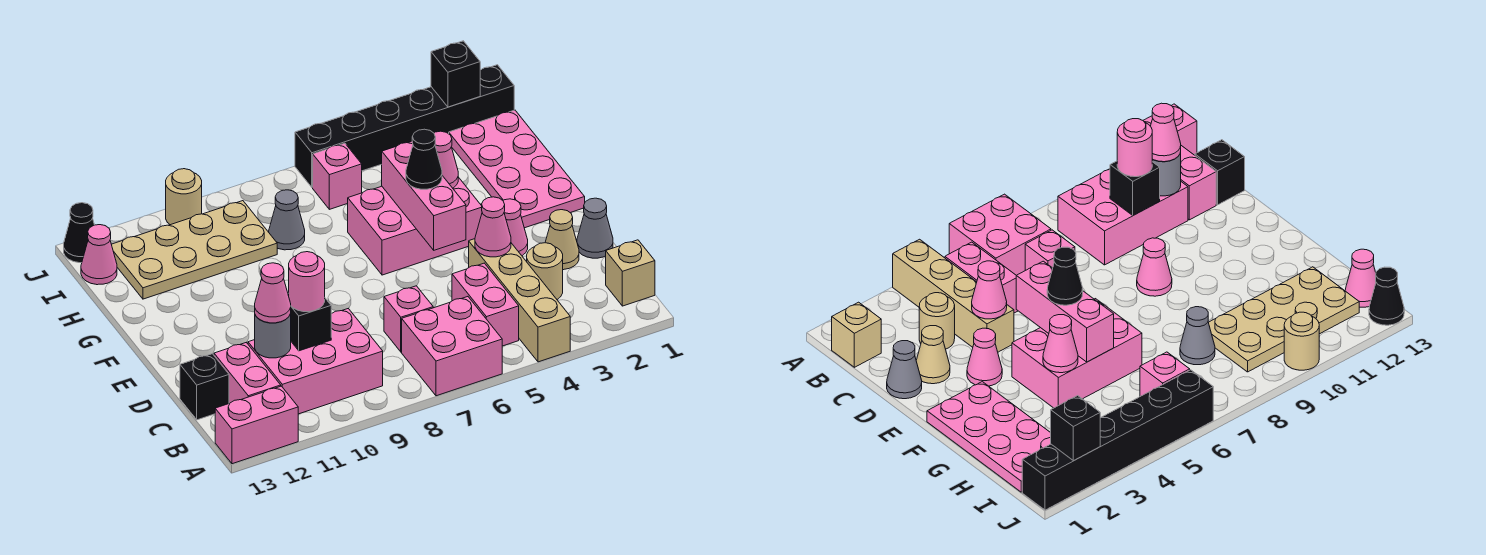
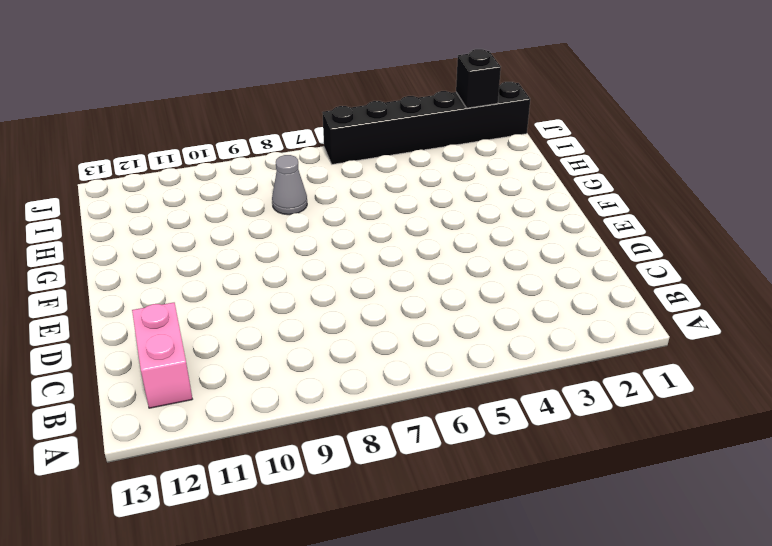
none -> tan 1x4 brick [469,239,570,362]
none -> pink 2x2 brick [402,297,502,396]
none -> pink 1x2 brick [215,386,298,464]
none -> tan 1x1 brick [606,240,655,306]

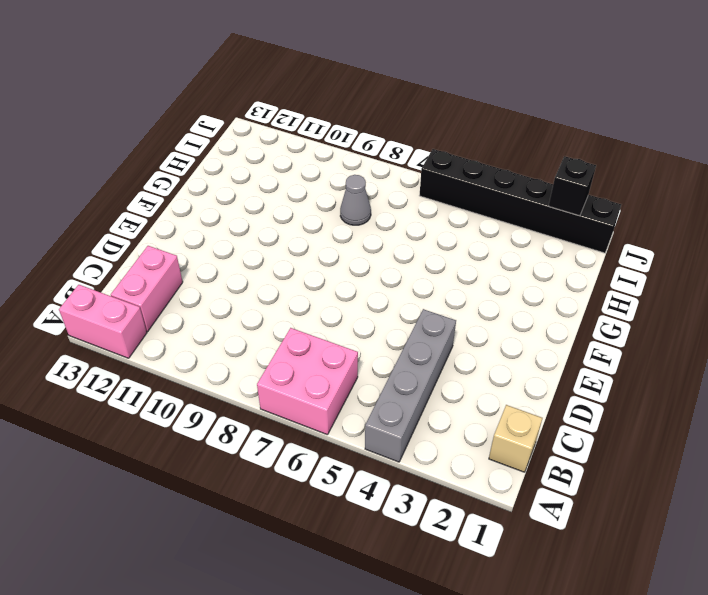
grey 1x4 brick [365,309,456,462] -> tan 1x4 brick [469,239,570,362]
none -> pink 1x2 brick [452,263,519,346]
none -> pink 2x3 brick [248,308,383,414]
none -> tan 1x1 round brick [527,243,563,299]
none -> pink 1x1 brick [384,286,433,352]

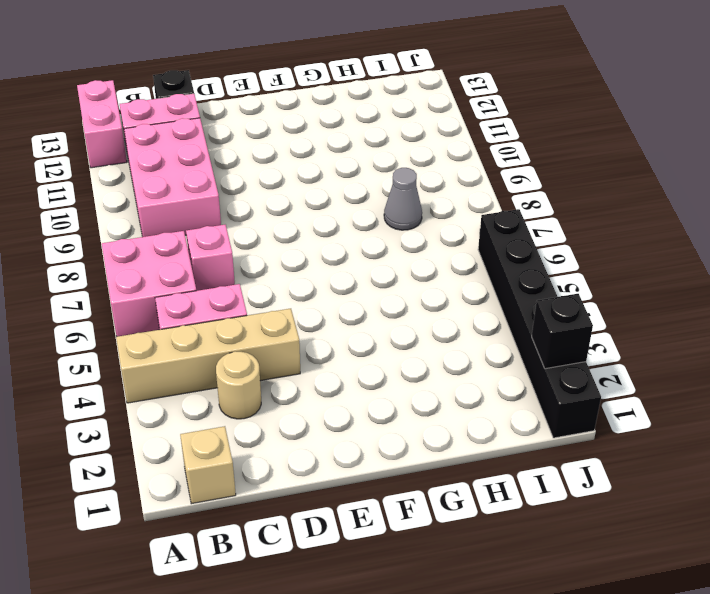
none -> grey 1x1 cone [577,198,613,258]
none -> tan 1x1 cone [545,210,579,270]
none -> pink 1x1 cone [503,199,528,256]
none -> pink 1x1 cone [1137,238,1172,296]

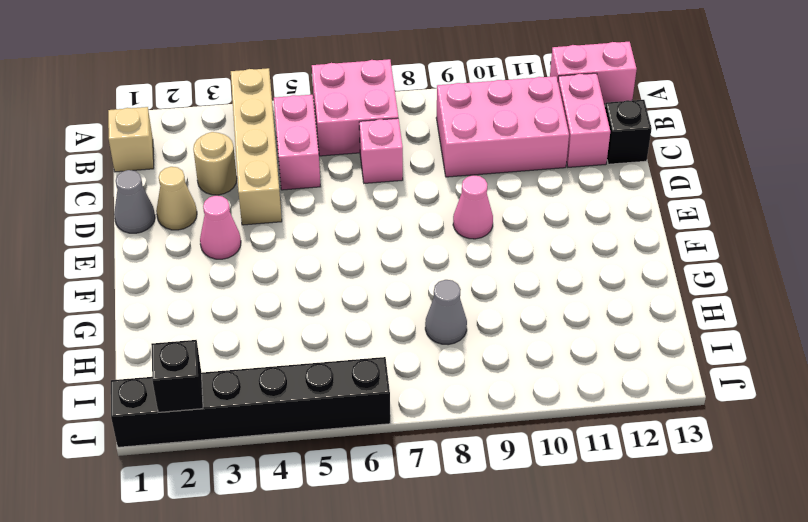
none -> pink 2x4 plate [449,110,585,228]
none -> pink 2x3 brick [348,177,482,275]
none -> tan 2x4 plate [111,201,277,299]
none -> pink 1x1 brick [313,143,362,209]

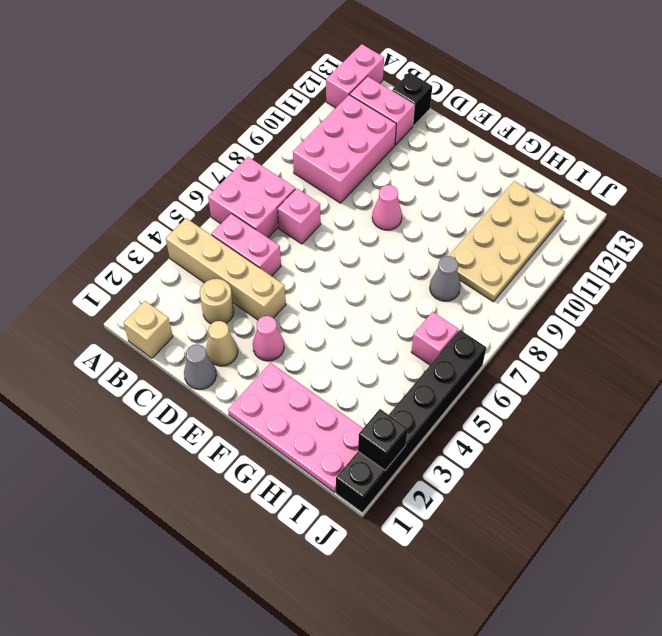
none -> pink 2x3 brick [348,177,482,275]
none -> pink 1x1 cone [81,225,117,285]
none -> tan 1x1 round brick [166,169,202,225]
none -> black 1x1 cone [64,203,94,263]

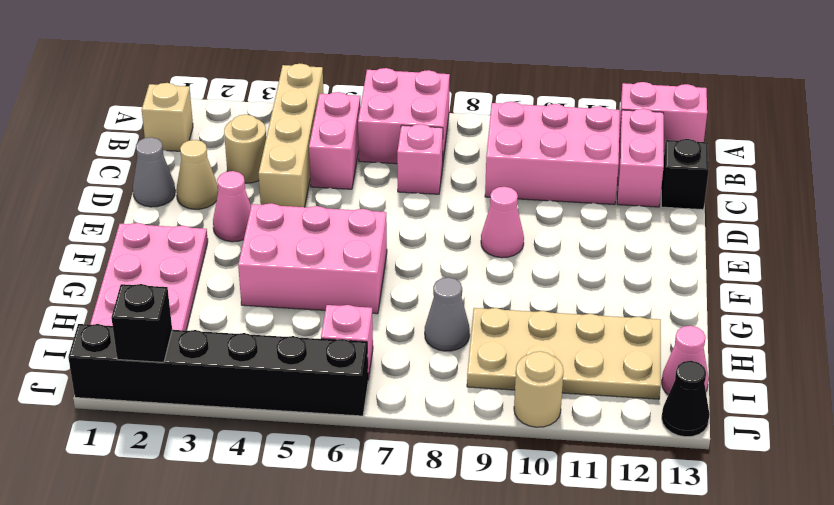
none -> black 1x1 brick [288,293,331,351]
none -> grey 1x1 round brick [255,314,291,358]
none -> pink 1x1 cone [475,197,511,257]
none -> pink 1x3 brick [382,141,466,250]

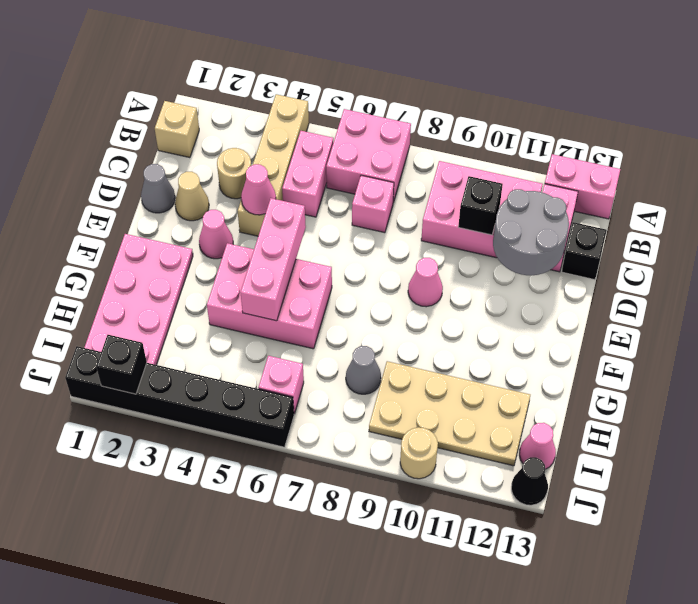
grey 2x2 round brick [493,189,569,275] -> grey 1x1 round brick [255,314,291,358]
none -> pink 1x1 cone [434,131,458,188]
none -> pink 1x1 round brick [289,252,325,312]
none -> pink 1x1 cone [255,263,291,323]
none -> black 1x1 cone [406,129,442,189]

